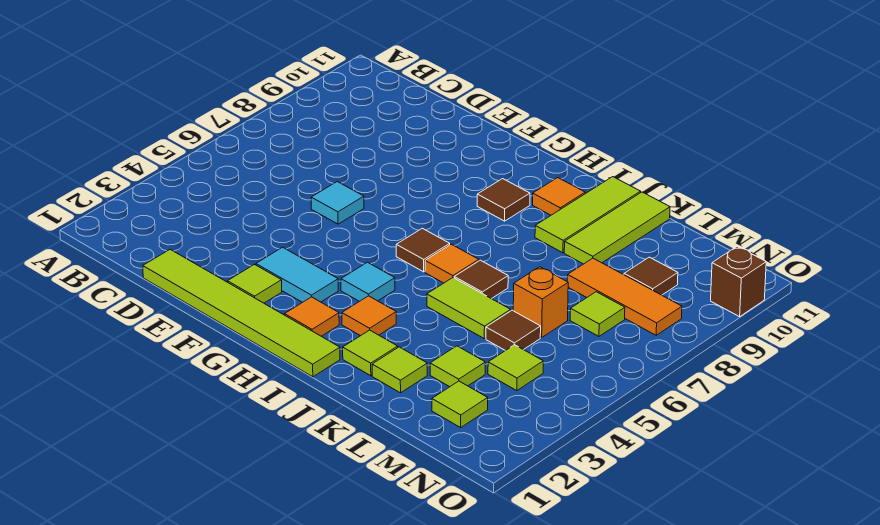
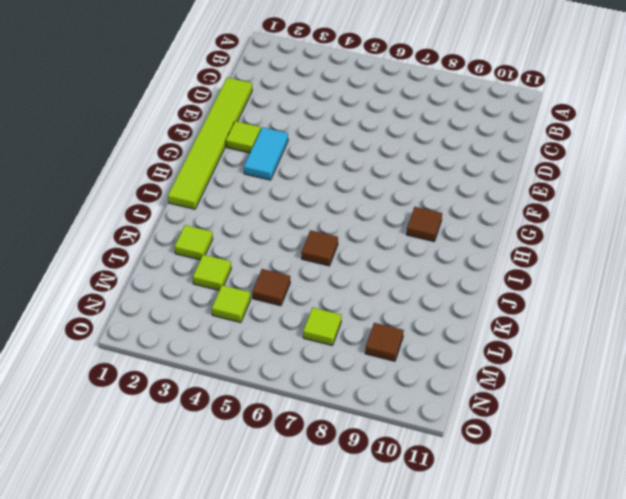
none -> cyan 1x1 tile [311,182,364,224]
none -> orange 1x1 tile [285,297,339,336]
none -> cyan 1x1 tile [341,262,395,301]

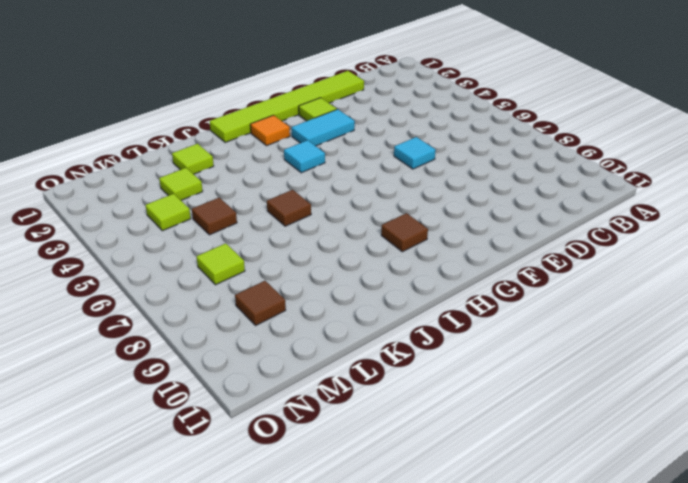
none -> brown 1x1 tile [396,228,450,272]
none -> orange 1x1 tile [342,296,396,336]
none -> orange 1x1 tile [425,244,479,283]

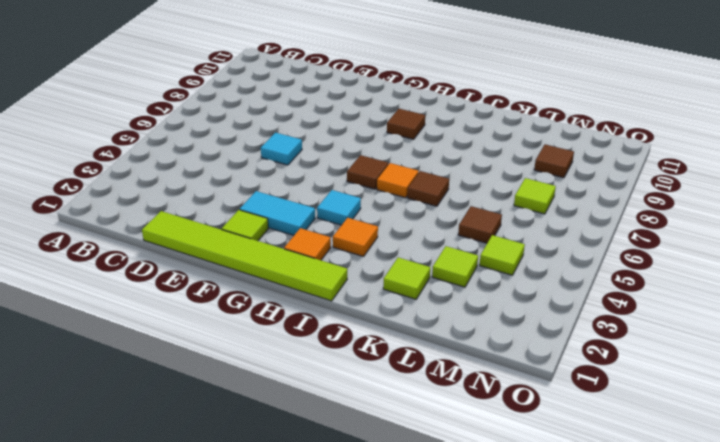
none -> orange 1x1 tile [533,178,585,215]
none -> lime 1x1 tile [343,330,398,376]
none -> lime 1x2 tile [427,278,511,339]

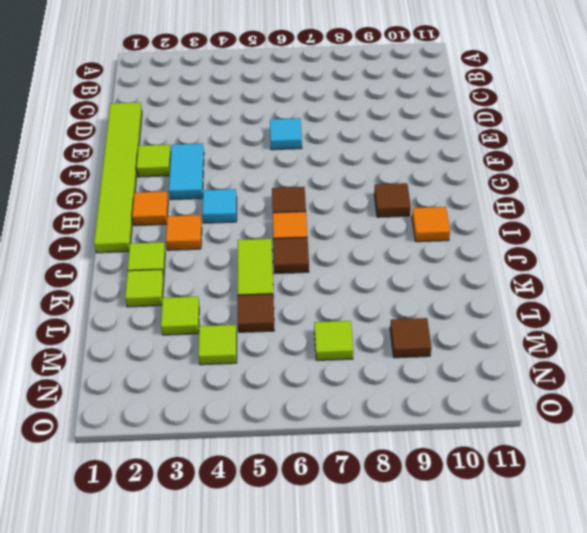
none -> lime 1x3 tile [535,177,641,253]
none -> lime 1x3 tile [564,192,670,264]
none -> orange 1x1 brick [513,267,568,337]

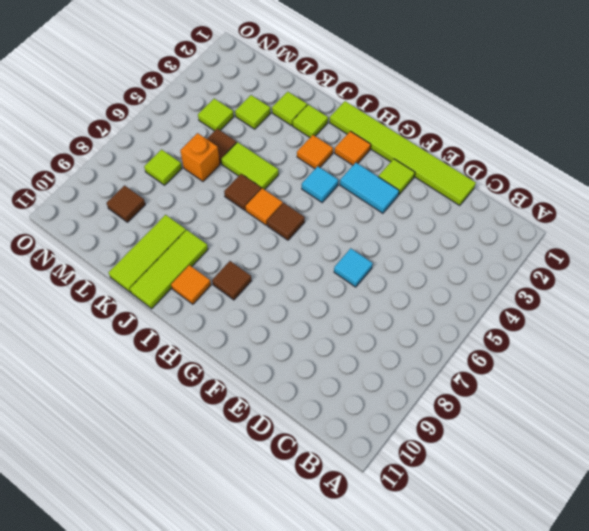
none -> orange 1x3 tile [567,258,682,335]
none -> lime 1x1 tile [432,381,488,427]
none -> brown 1x1 brick [711,246,766,317]

